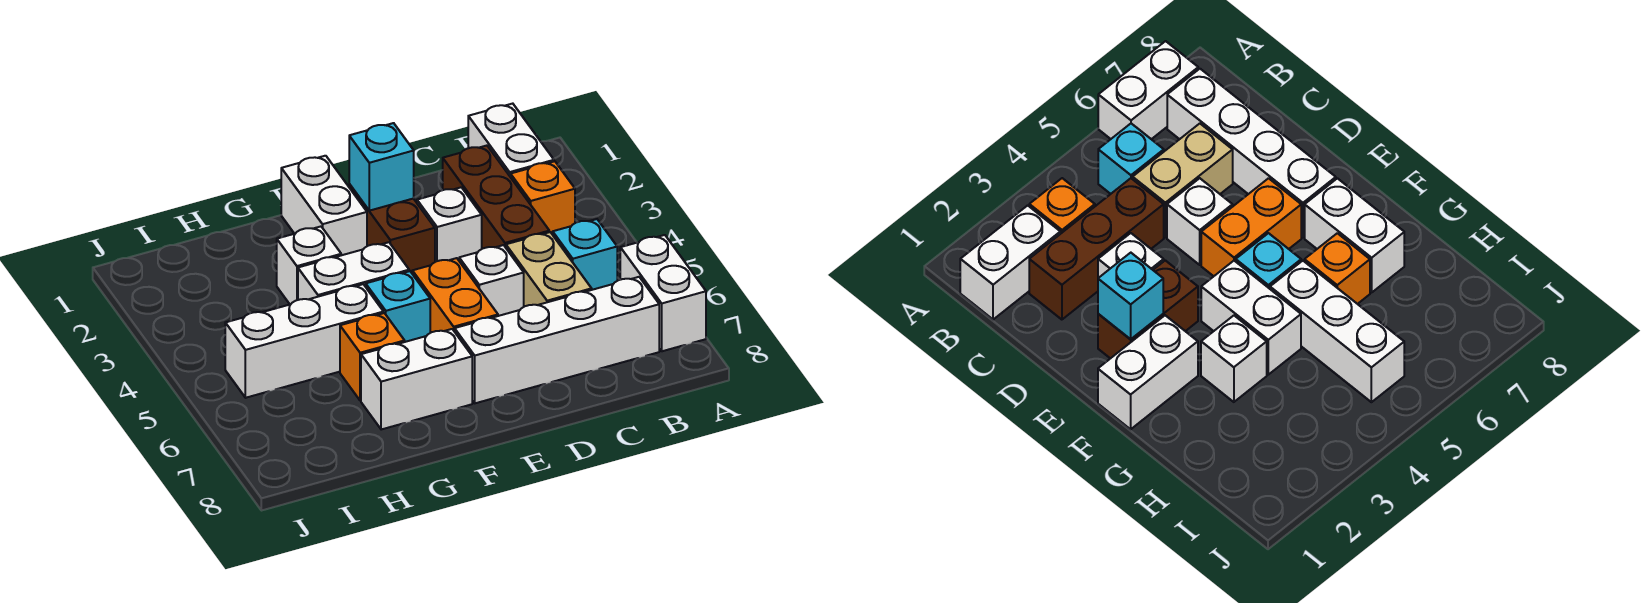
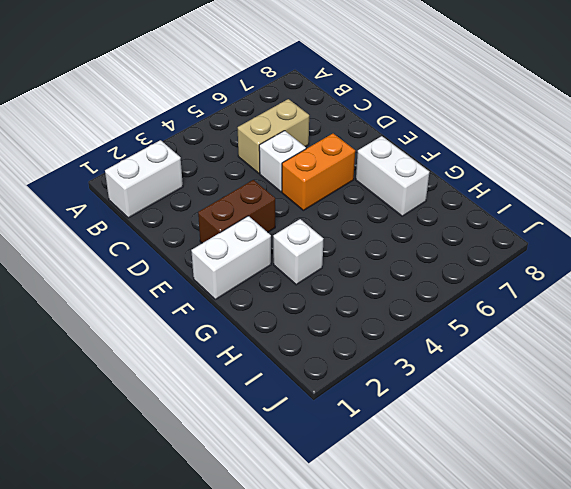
none -> white 1x2 brick [620,235,706,351]
none -> orange 1x1 brick [511,161,575,235]
none -> cyan 1x1 brick [553,219,617,290]

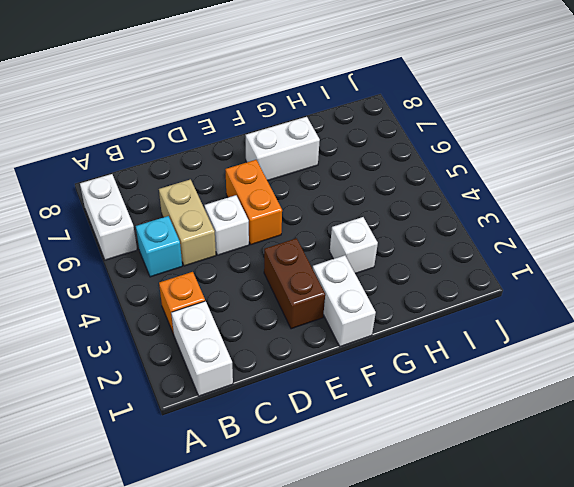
none -> white 1x4 brick [455,277,659,403]
none -> brown 1x3 brick [443,146,549,249]
none -> white 1x1 brick [417,187,482,262]

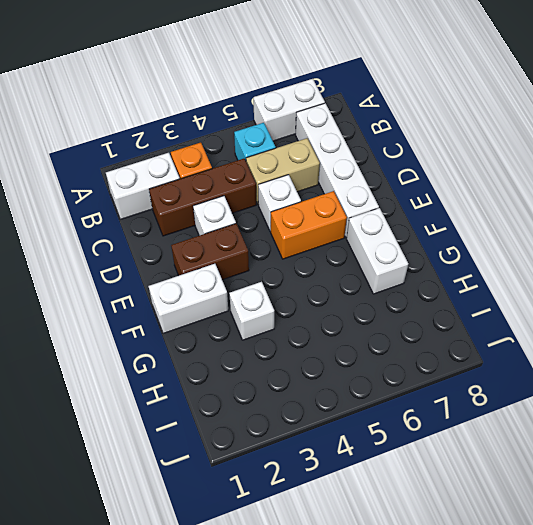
none -> white 1x2 brick [298,242,409,300]
none -> cyan 1x1 brick [366,271,430,342]
none -> white 1x3 brick [225,284,383,398]

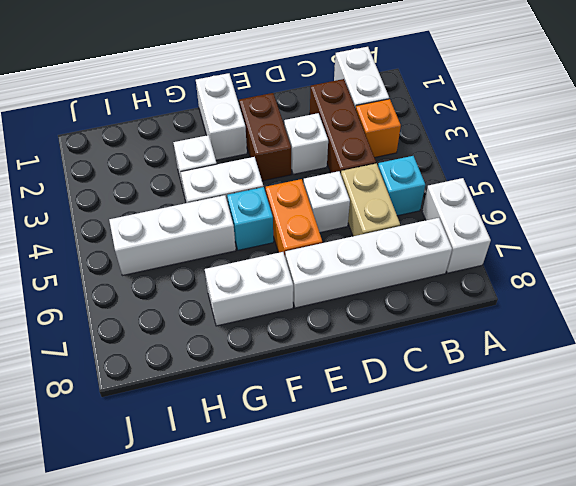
none -> orange 1x1 brick [340,313,405,401]
none -> cyan 1x1 brick [349,123,414,211]

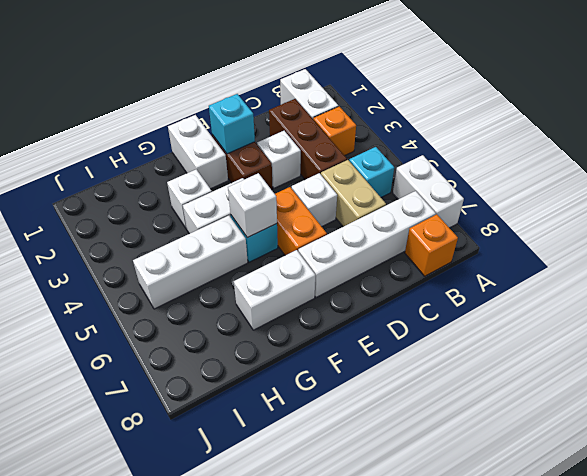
orange 1x1 brick [405,214,458,276] -> orange 1x1 brick moved to [340,313,405,401]
white 1x1 brick [228,173,277,238] -> none

